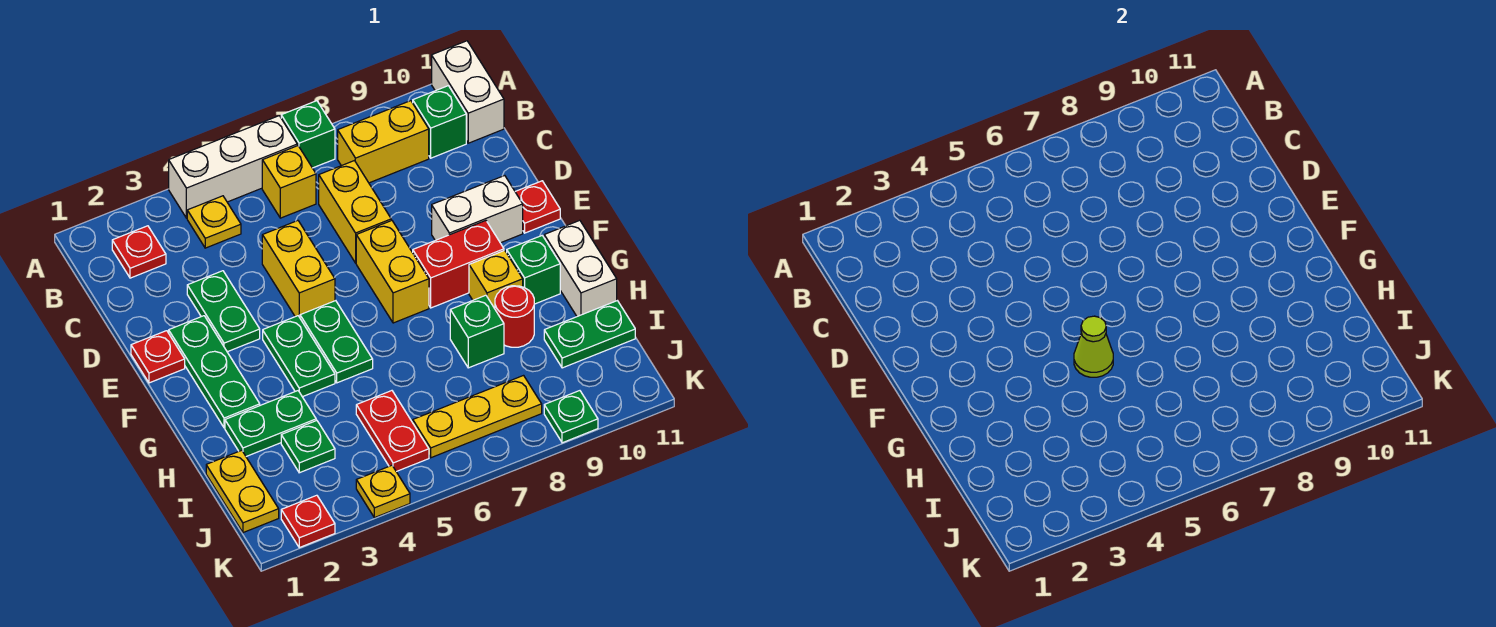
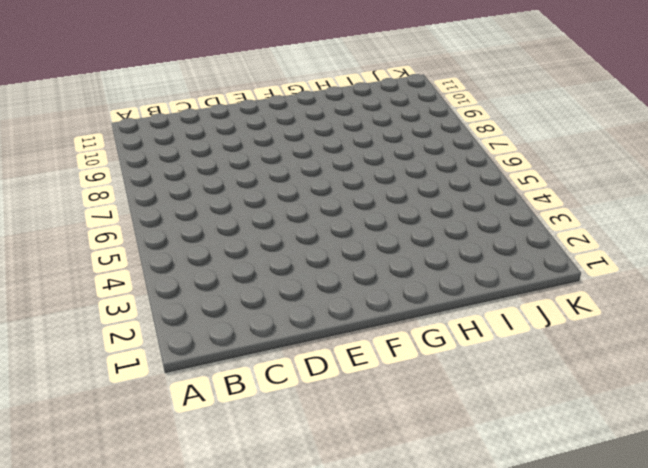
none -> white 1x3 brick [169,116,297,218]
none -> green 1x1 brick [281,101,335,168]
none -> white 1x2 brick [432,41,504,143]
none -> red 1x1 plate [112,226,166,278]

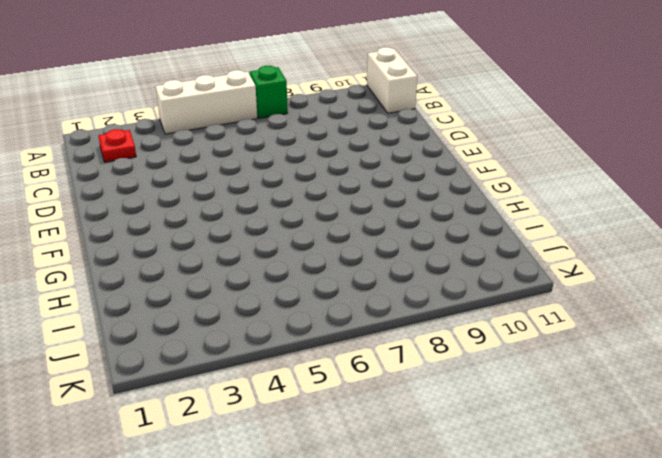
none -> yellow 1x1 plate [187,196,241,248]
none -> yellow 1x1 brick [262,146,316,218]
none -> yellow 1x2 brick [338,101,429,183]
none -> green 1x1 brick [413,86,466,158]

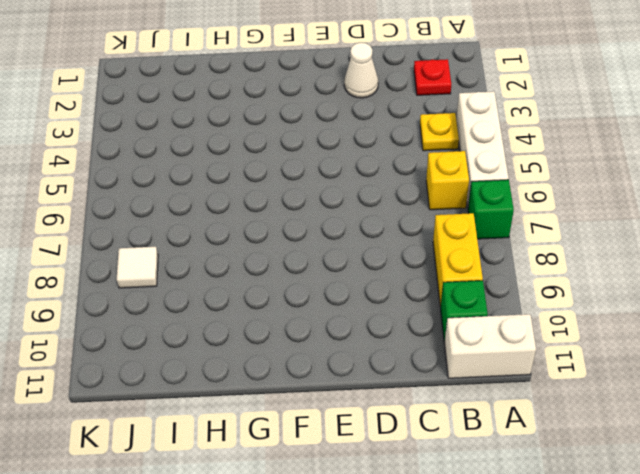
white 1x1 cone [344,43,378,98] -> none
white 1x1 tile [117,247,158,288] -> yellow 1x3 plate [413,376,542,458]
none -> yellow 1x2 brick [319,161,391,263]
none -> green 1x2 plate [187,271,260,352]
none -> yellow 1x2 brick [262,221,335,317]
none -> red 1x1 plate [131,331,185,383]

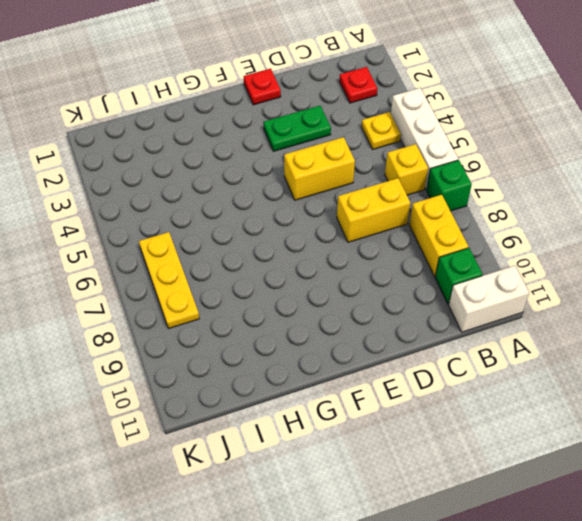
none -> green 1x3 plate [169,316,260,428]
none -> yellow 1x2 brick [356,220,429,323]
none -> white 1x2 brick [432,176,523,243]
none -> red 1x1 plate [515,181,560,233]

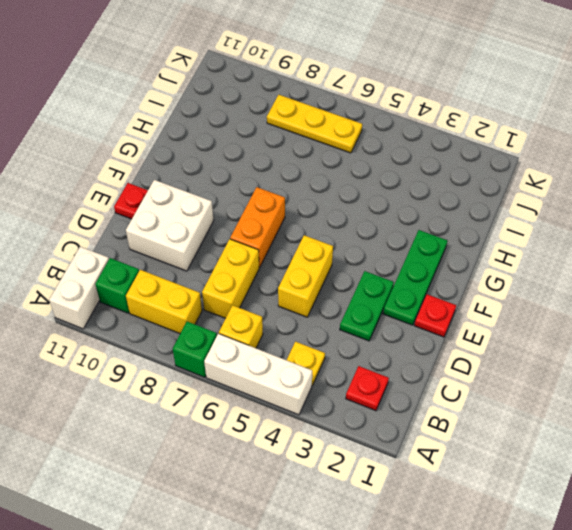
white 2x2 brick [126,180,214,271] -> white 1x2 brick [432,176,523,243]
orange 1x2 brick [230,187,285,267] -> yellow 1x2 brick [356,220,429,323]
none -> green 1x2 plate [263,316,335,397]
none -> green 1x2 plate [300,301,373,383]
none -> red 1x2 brick [413,221,504,308]
none -> yellow 1x1 brick [469,250,523,309]

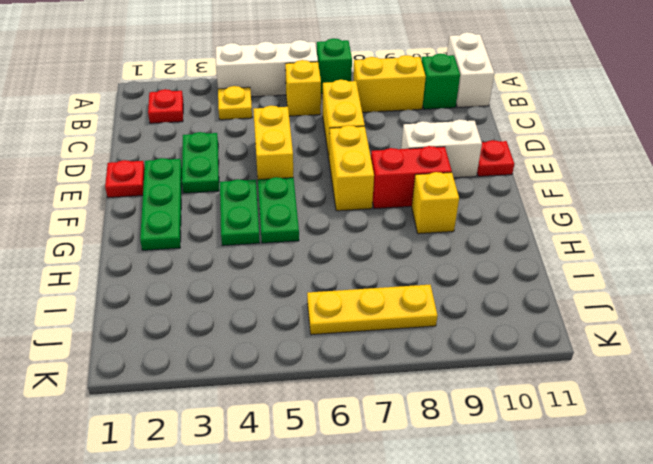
none -> green 1x1 brick [507,236,560,304]
none -> white 1x2 brick [544,220,617,316]
none -> green 1x2 plate [225,391,316,456]
none -> green 1x1 brick [450,295,504,368]

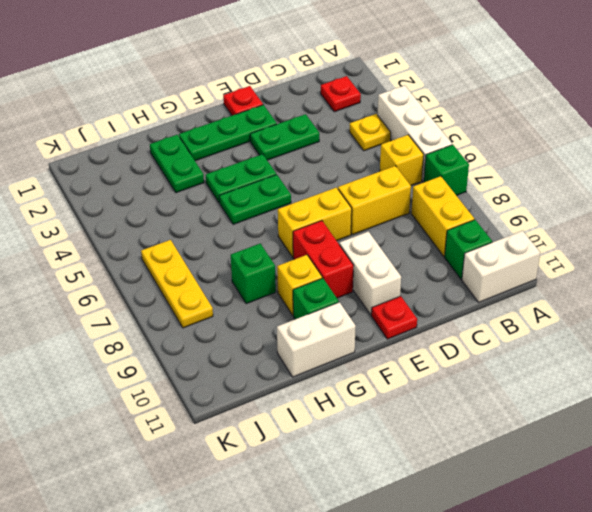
none -> yellow 1x2 brick [262,221,335,317]
none -> red 1x1 round brick [495,286,534,347]
none -> yellow 1x2 plate [206,450,279,533]
none -> green 1x1 plate [281,420,335,473]

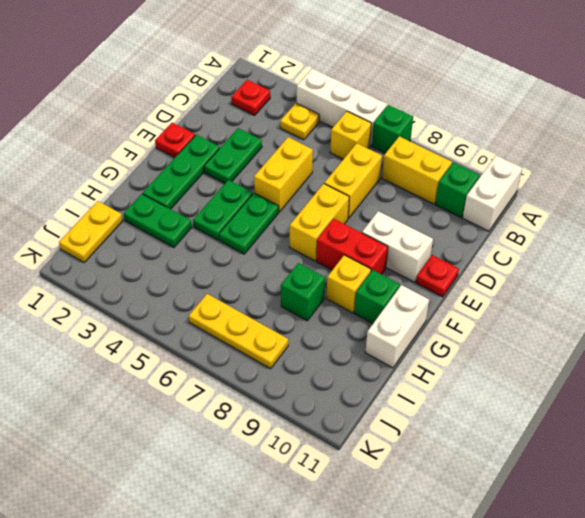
none -> red 1x1 round brick [495,286,534,347]
none -> green 1x1 plate [281,420,335,473]
none -> red 1x2 plate [356,391,429,472]
none -> green 1x2 plate [544,301,635,368]

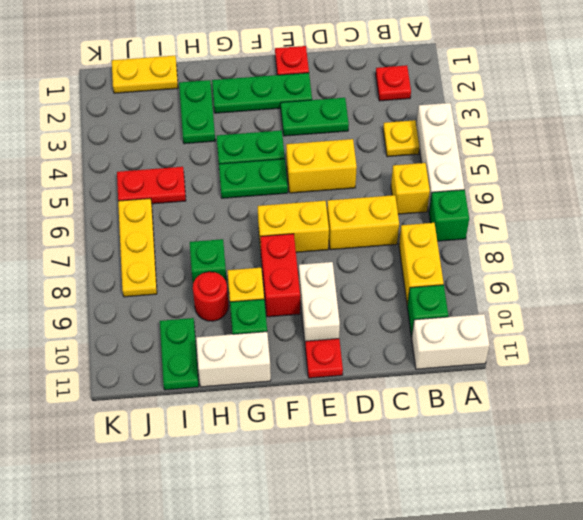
none -> green 1x1 plate [281,420,335,473]
none -> red 1x1 plate [281,495,335,548]
none -> yellow 1x1 plate [356,465,410,518]
none -> green 1x1 plate [544,391,598,443]

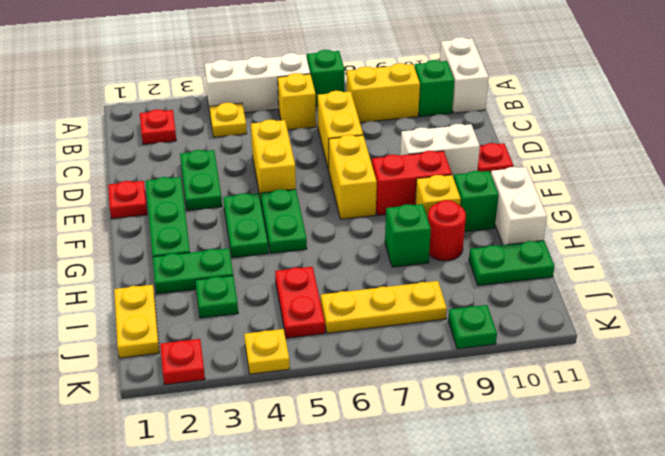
none -> lime 1x1 cone [1074,316,1113,377]

